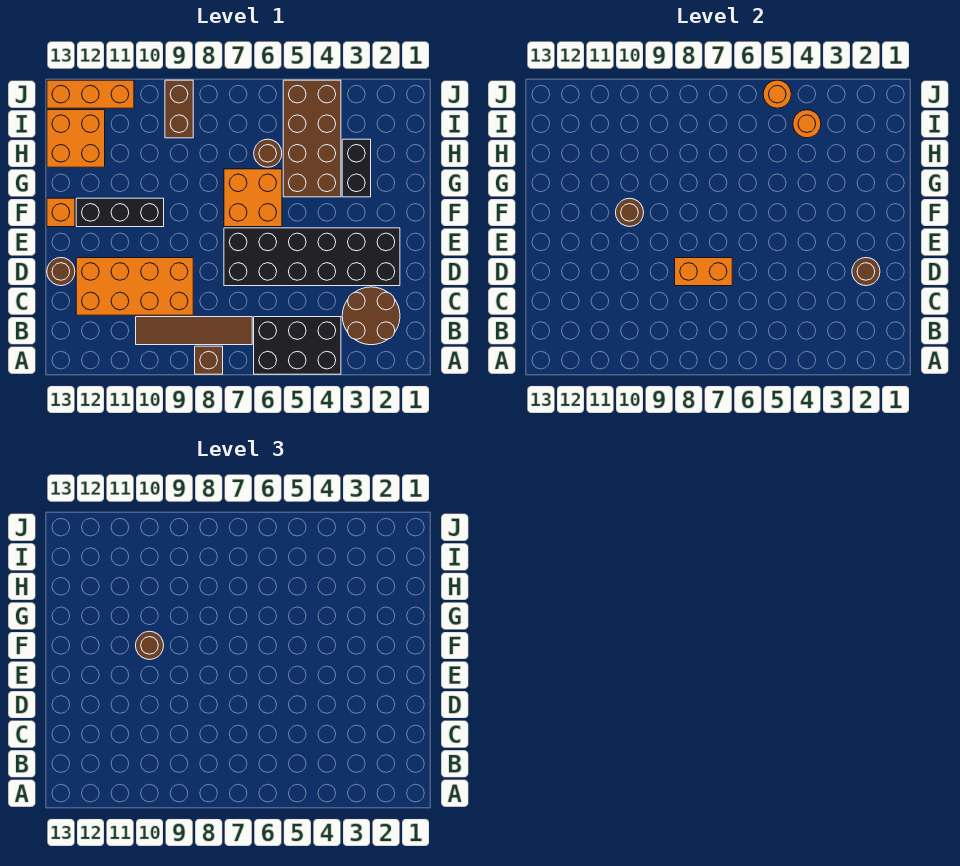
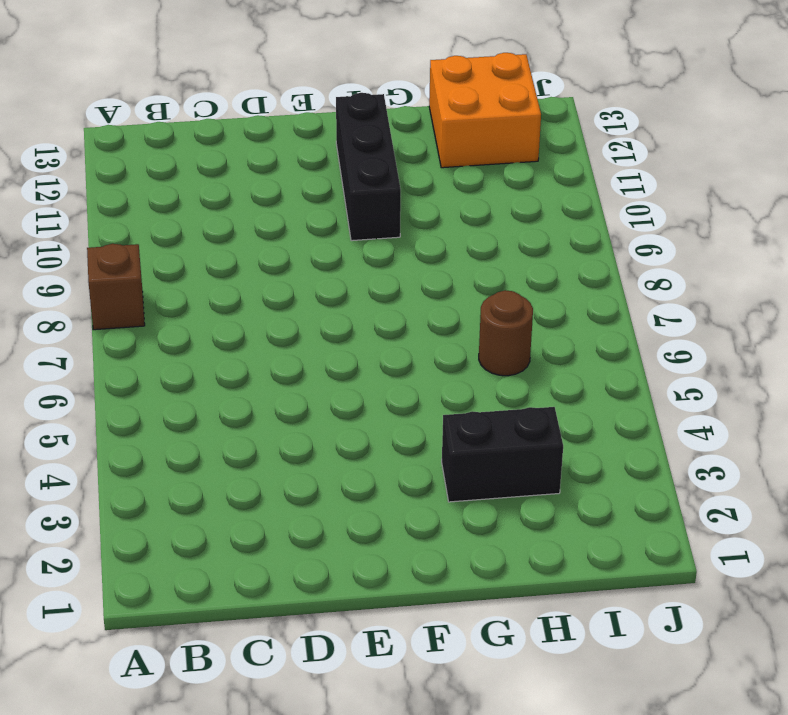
none -> black 2x3 brick [254,317,341,374]
none -> brown 2x2 round brick [342,287,400,345]
none -> brown 1x4 tile [136,317,252,345]

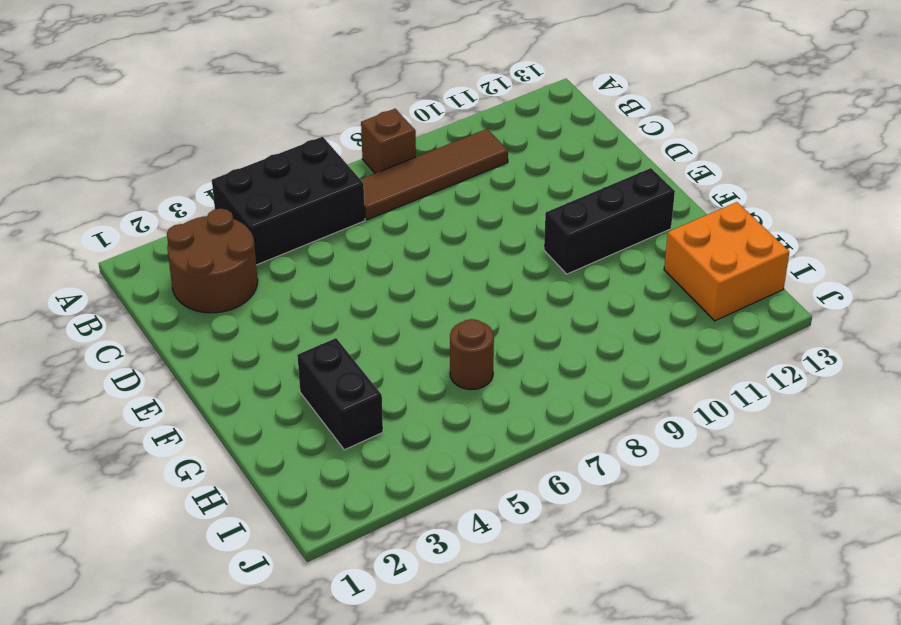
none -> orange 2x4 brick [76,258,193,315]
none -> black 2x6 brick [224,228,400,286]
none -> brown 1x1 round brick [47,258,75,286]

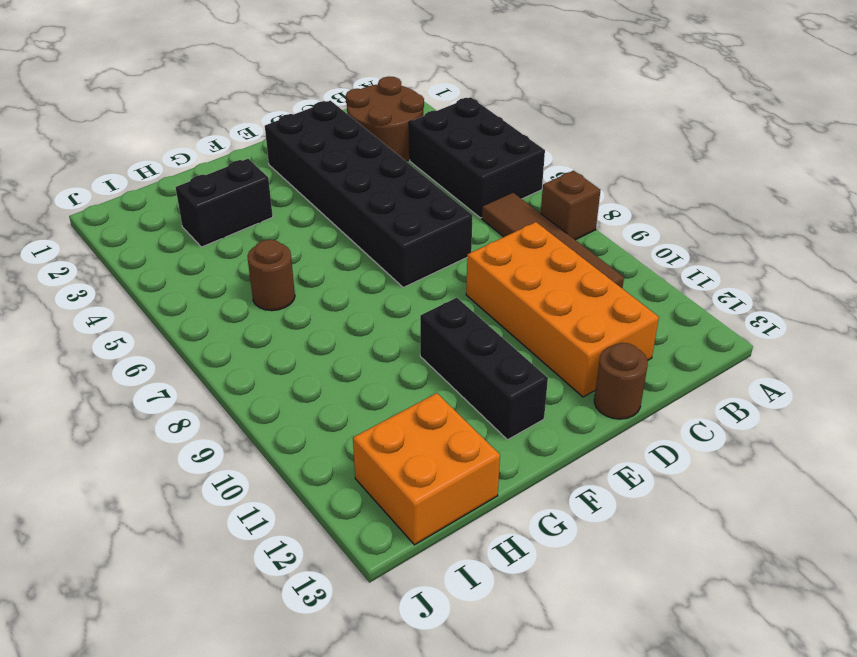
none -> orange 2x2 brick [224,169,282,227]
none -> orange 1x1 brick [47,198,75,227]
none -> brown 2x4 brick [283,80,341,197]

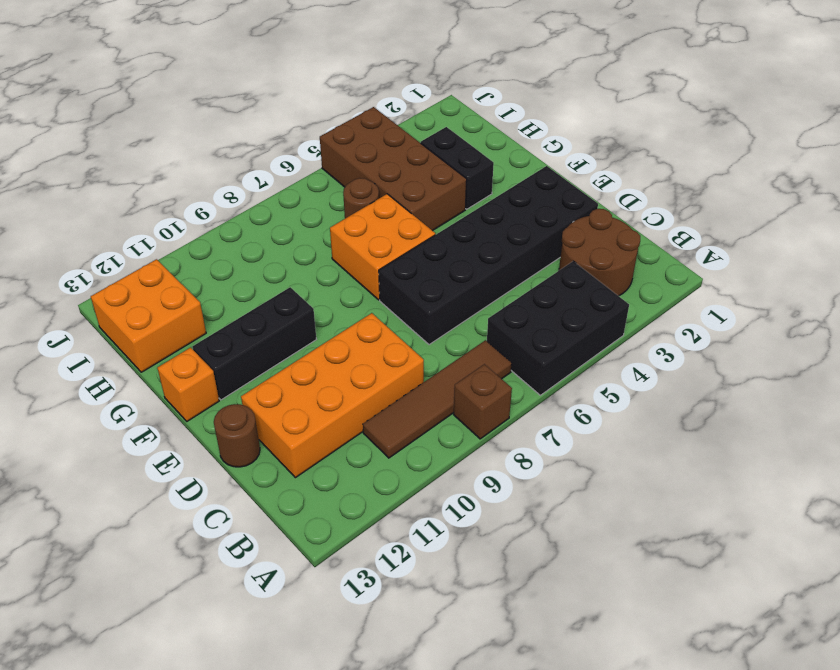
none -> brown 1x2 brick [165,80,193,138]
none -> orange 1x3 brick [47,80,134,108]
none -> brown 1x1 round brick [852,258,880,286]

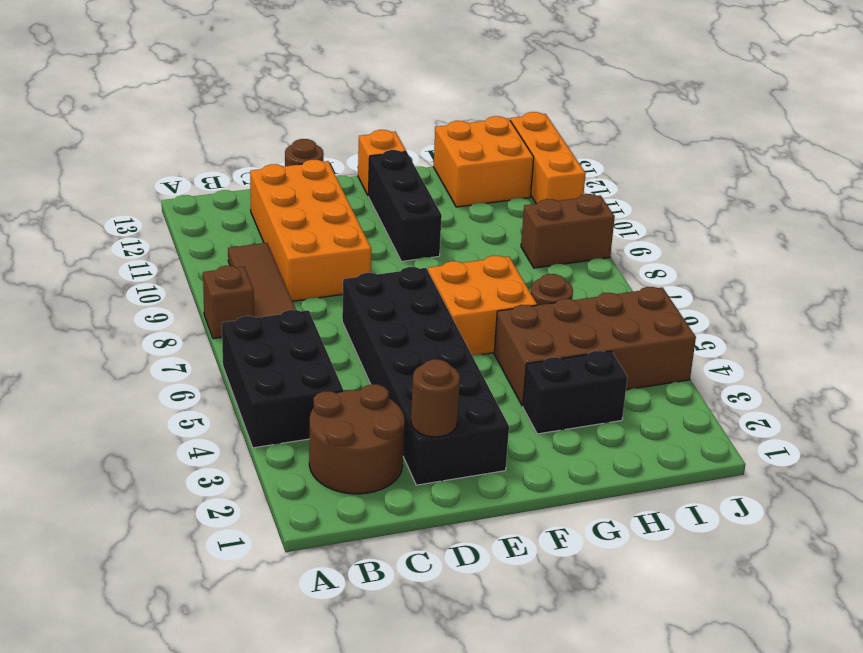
none -> orange 1x2 brick [675,258,732,286]
none -> brown 1x1 round brick [616,198,644,227]
none -> orange 1x1 round brick [793,110,821,138]

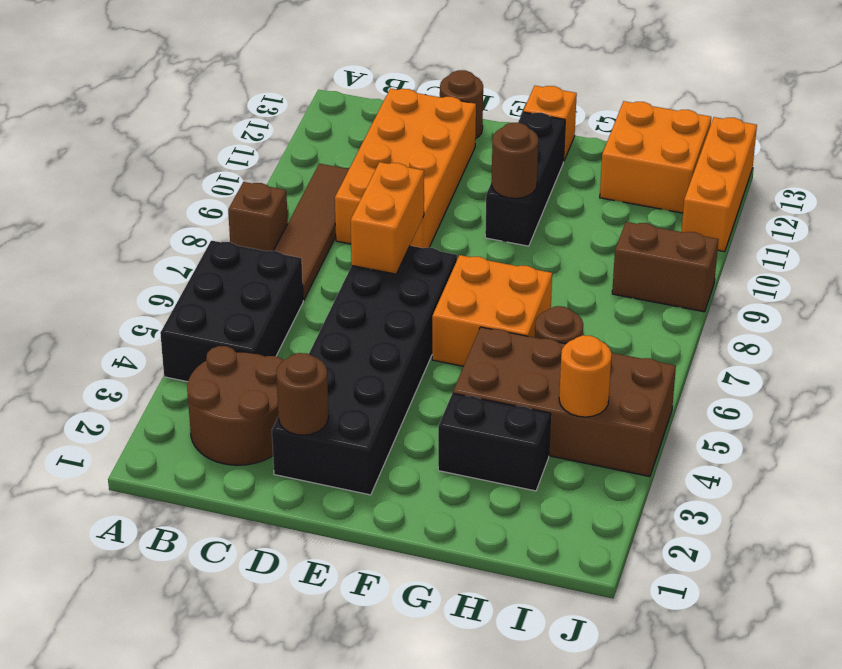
none -> orange 1x1 round brick [763,80,791,108]
none -> brown 1x1 round brick [136,631,164,660]

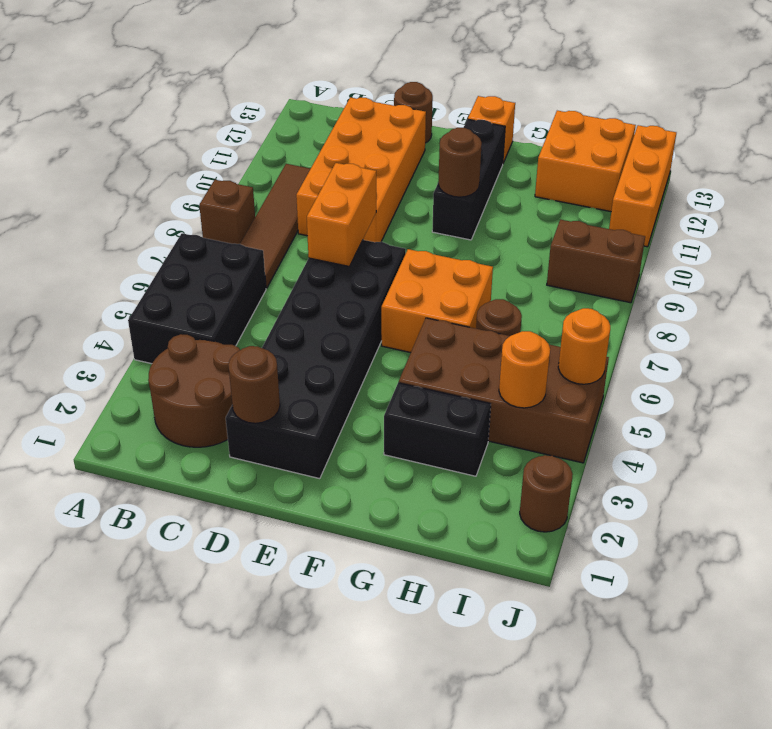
brown 1x1 round brick [520,455,573,532] -> brown 1x1 round brick moved to [136,631,164,660]

